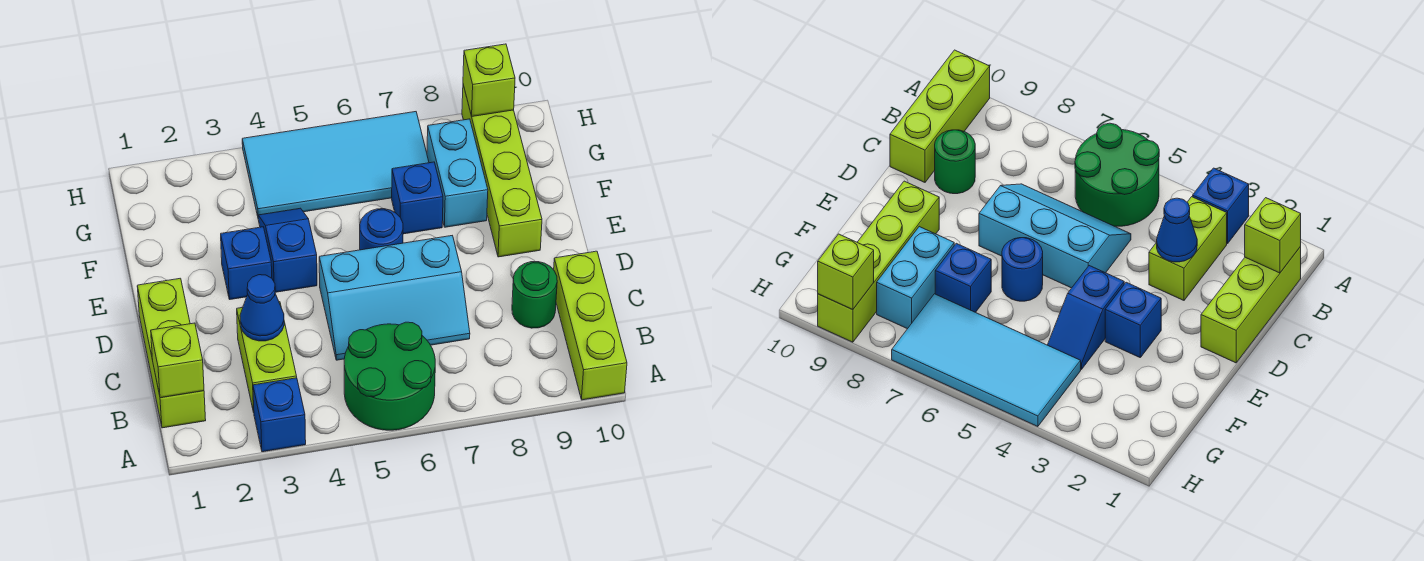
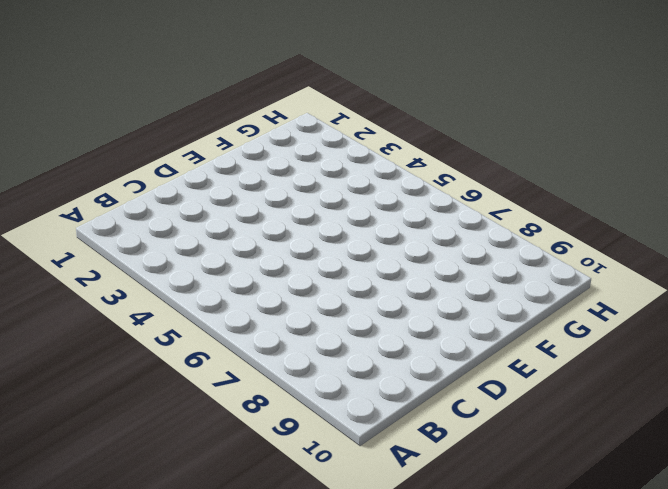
none -> blue 1x1 brick [253,378,306,452]
none -> green 2x2 round brick [344,322,435,430]
none -> lime 1x3 brick [554,251,627,400]

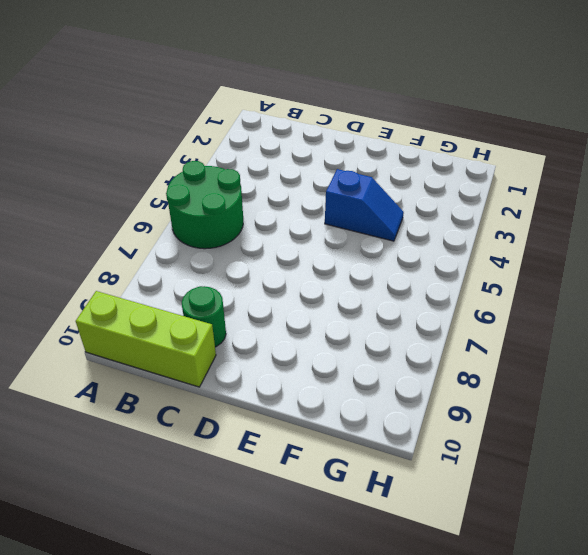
none -> blue 1x1 brick [253,378,306,452]
none -> lime 1x3 brick [137,278,206,428]
none -> lime 1x2 brick [237,302,297,412]

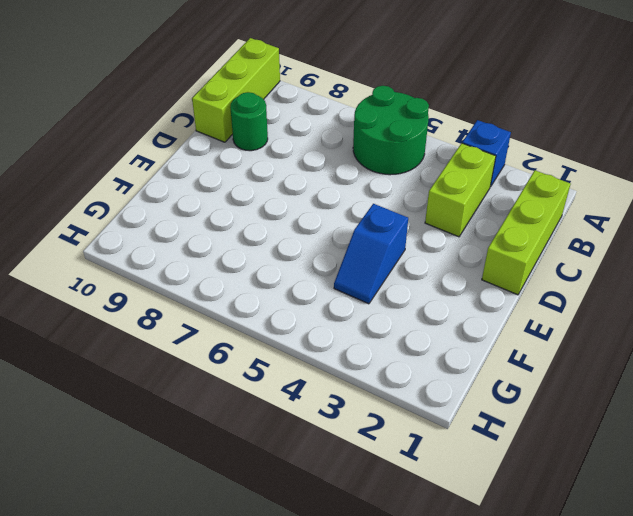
none -> cyan 2x3 slope [319,236,470,360]
none -> blue 1x1 brick [221,227,272,299]
none -> blue 1x1 round brick [360,209,403,250]

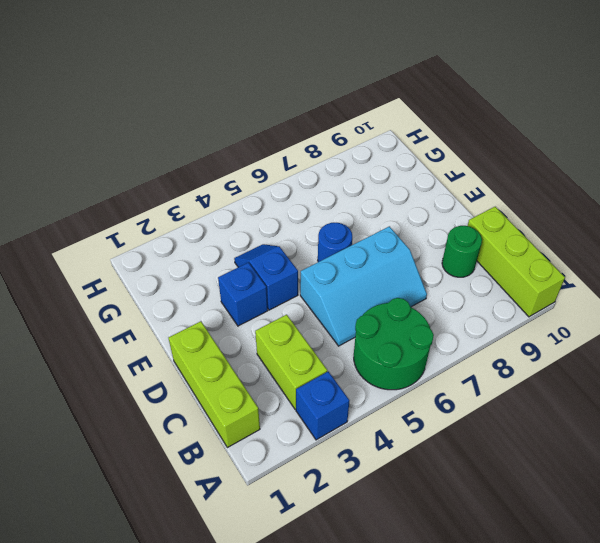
none -> lime 1x4 brick [462,85,542,257]
none -> blue 1x1 brick [392,162,443,234]
none -> cyan 1x2 brick [427,119,488,227]

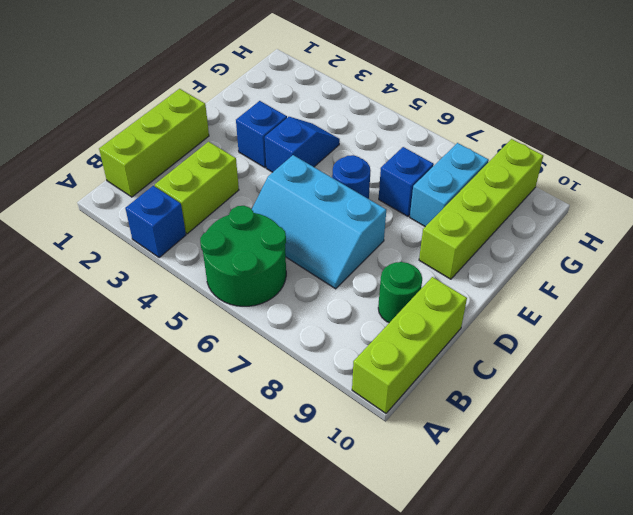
none -> cyan 2x4 tile [242,112,429,216]
none -> lime 1x1 brick [151,323,204,398]
none -> blue 1x1 cone [240,275,284,341]

